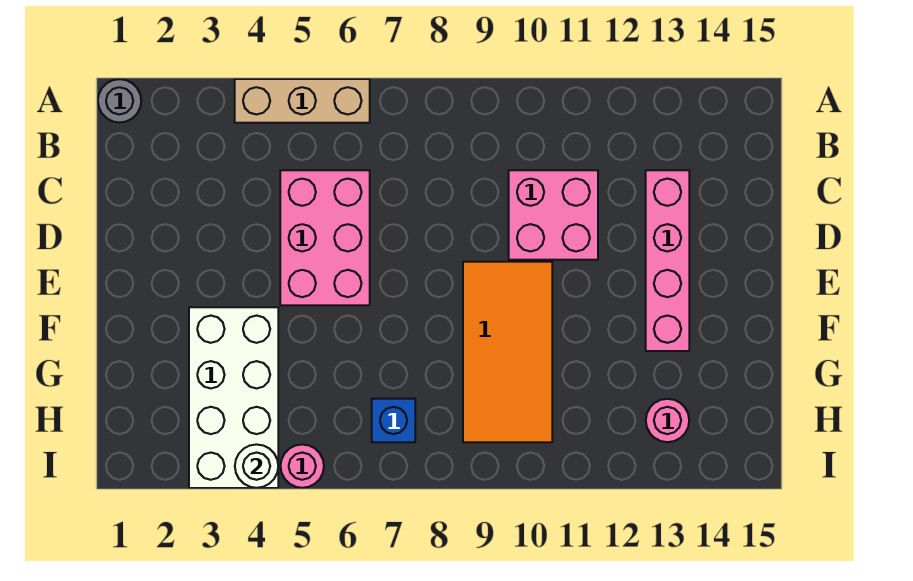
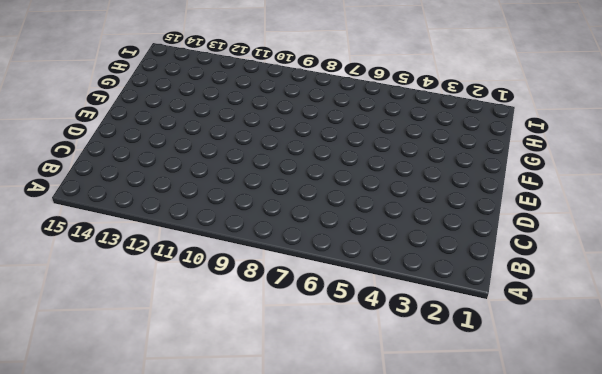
none -> grey 1x1 round brick [98,79,141,123]
none -> tan 1x3 brick [235,79,370,123]

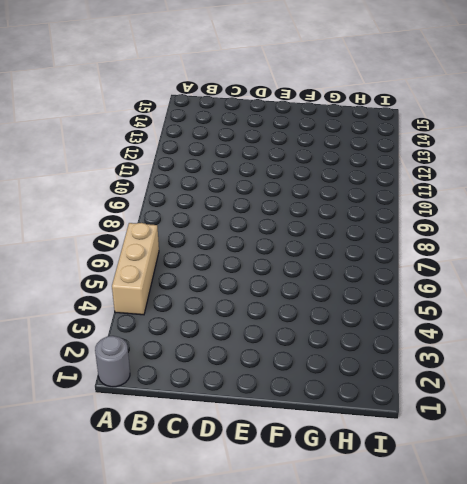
none -> pink 2x3 brick [280,170,370,305]
none -> pink 2x2 brick [509,170,598,260]

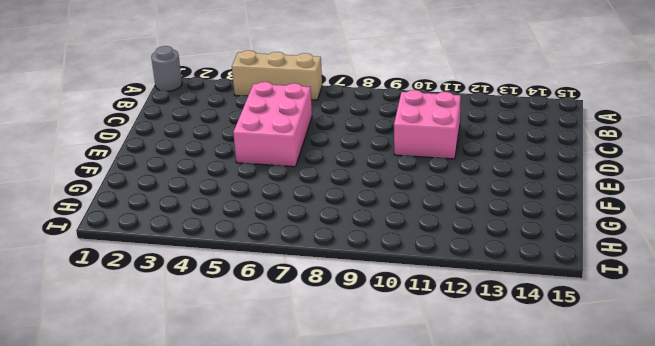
none -> pink 1x4 brick [646,170,689,351]
none -> orange 2x4 tile [463,262,552,442]

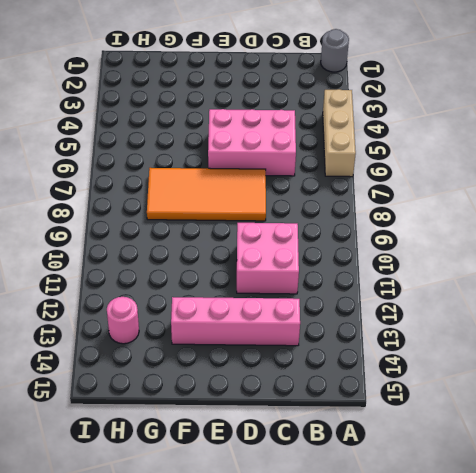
orange 2x4 tile [147,168,266,221] -> orange 2x4 tile moved to [463,262,552,442]
none -> white 2x4 brick [189,307,278,488]
none -> blue 1x1 brick [372,399,415,442]

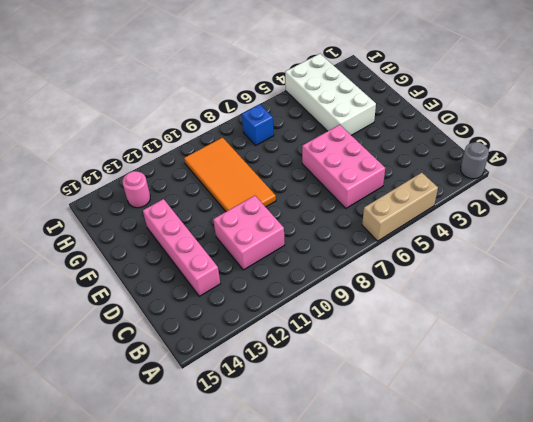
none -> pink 1x1 round brick [281,444,324,488]
none -> white 1x1 round brick [235,444,278,488]

